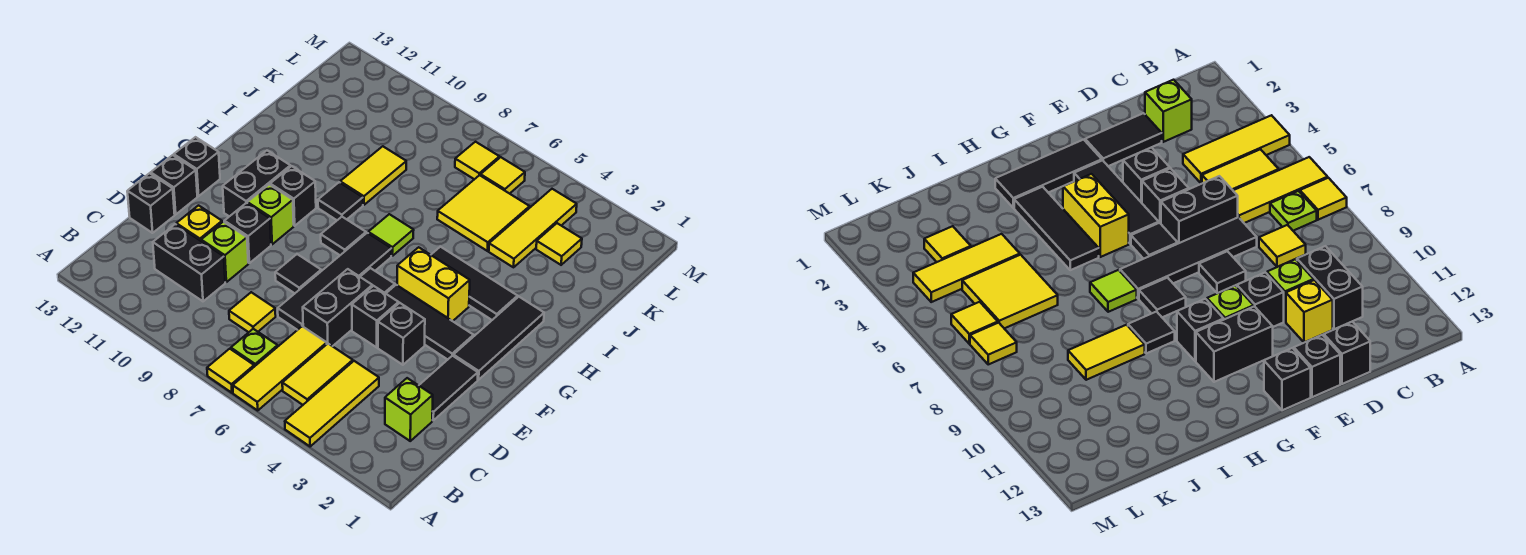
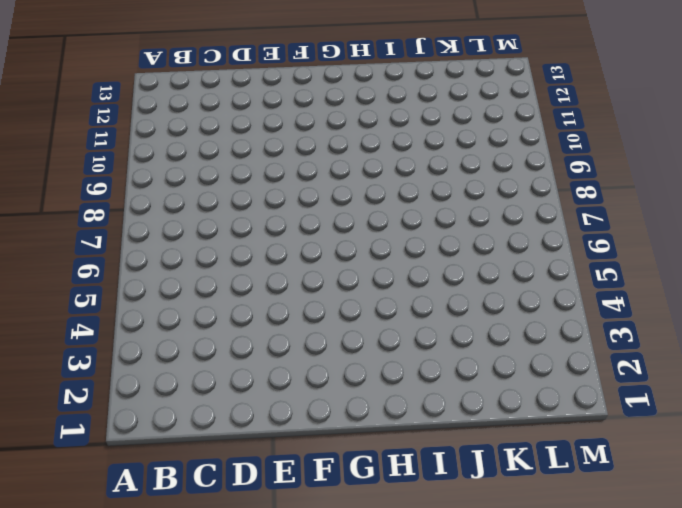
none -> yellow 1x3 tile [285,361,379,447]
none -> yellow 1x3 tile [233,326,327,410]
none -> yellow 1x1 tile [207,349,254,393]
none -> yellow 1x2 tile [282,344,353,405]

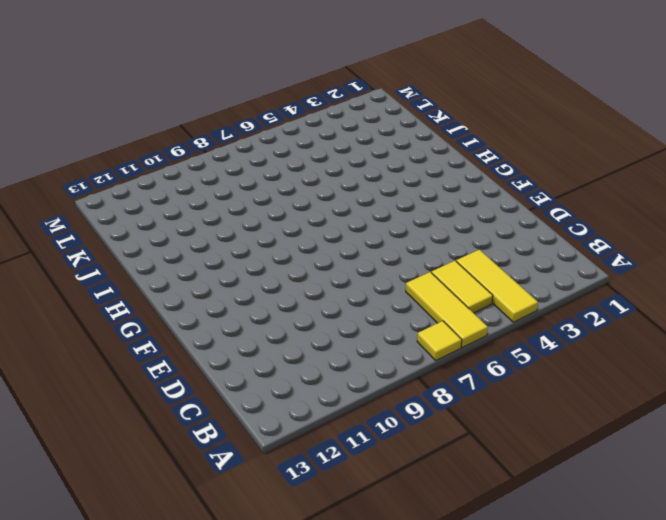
none -> lime 1x1 plate [231,329,278,367]
none -> lime 1x1 brick [385,378,433,441]
none -> yellow 1x1 tile [229,292,276,332]
none -> black 1x2 brick [153,224,225,301]

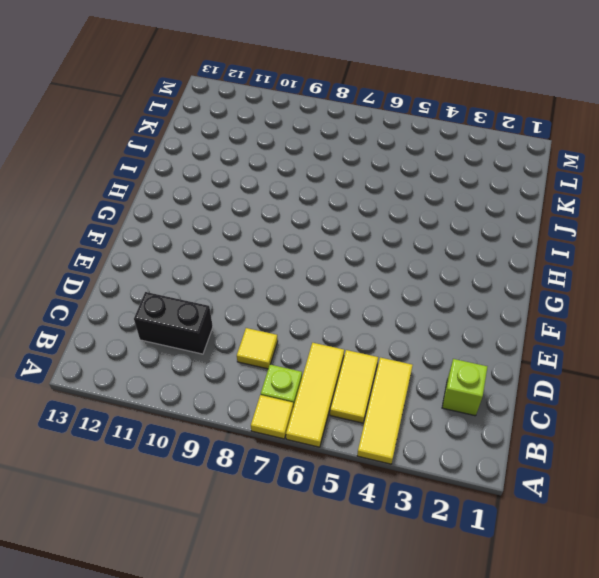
none -> black 1x2 tile [419,356,478,420]
none -> black 1x2 brick [303,269,372,346]
none -> black 1x4 tile [278,233,391,330]
none -> lime 1x1 brick [201,222,248,282]

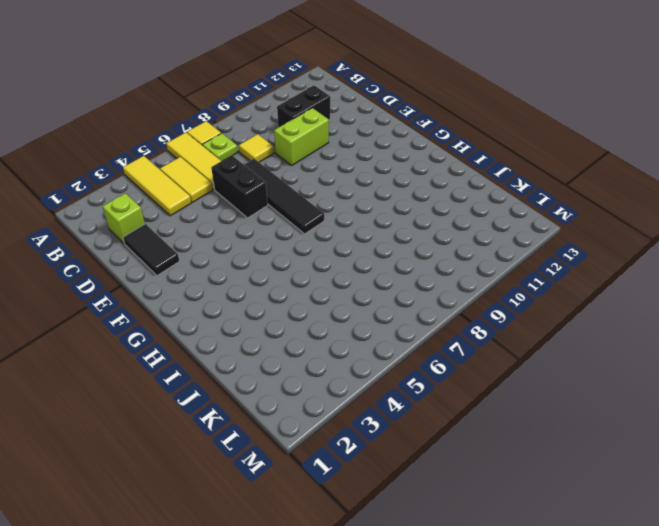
lime 1x2 brick [274,108,329,165] -> lime 1x1 brick [201,222,248,282]
none -> yellow 1x1 brick [176,206,222,241]
none -> black 1x1 brick [127,173,175,233]
none -> black 1x1 brick [378,303,425,365]
none -> black 1x1 brick [352,286,399,347]

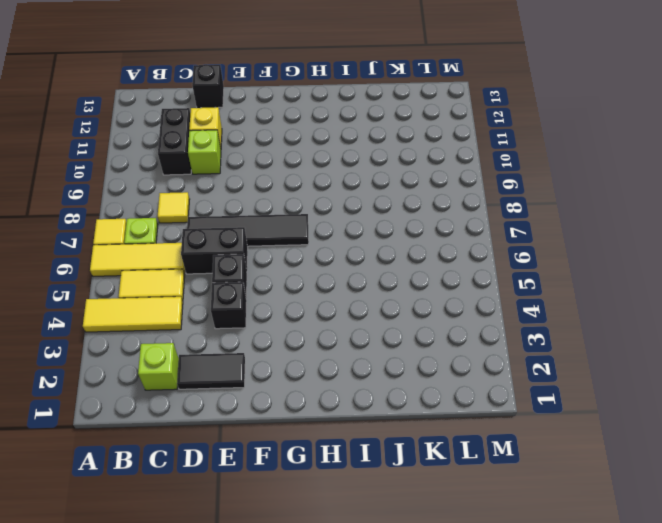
none -> black 1x1 tile [275,254,321,293]
none -> black 1x1 brick [224,203,271,263]
none -> black 1x1 brick [151,155,197,214]
none -> black 1x3 tile [453,297,544,380]

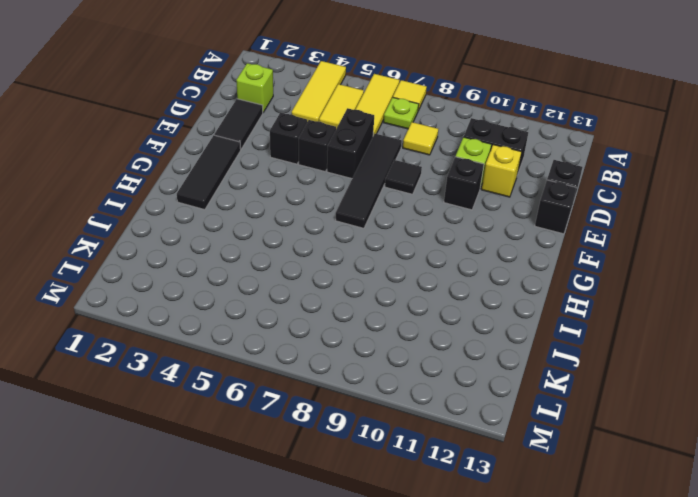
none -> black 1x3 tile [386,285,473,360]
none -> black 1x1 tile [360,268,395,293]
none -> lime 1x1 brick [247,185,294,244]
none -> black 1x2 brick [223,151,290,216]

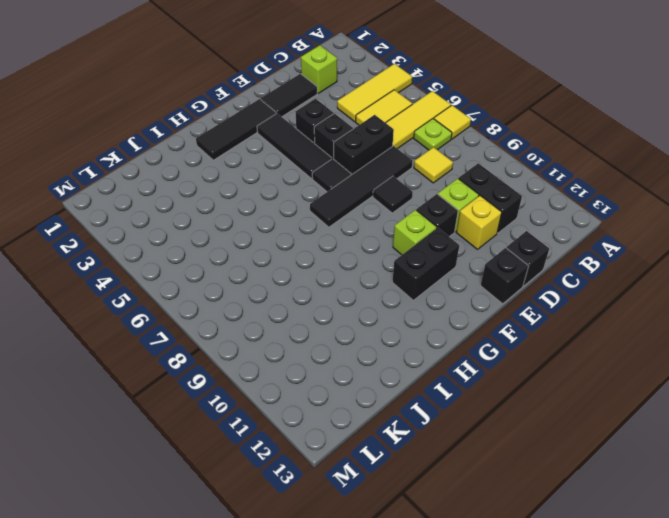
none -> black 1x1 brick [174,137,220,196]
none -> yellow 1x2 brick [397,247,470,321]
none -> black 1x1 tile [321,217,366,255]
none -> black 1x1 brick [270,166,316,226]

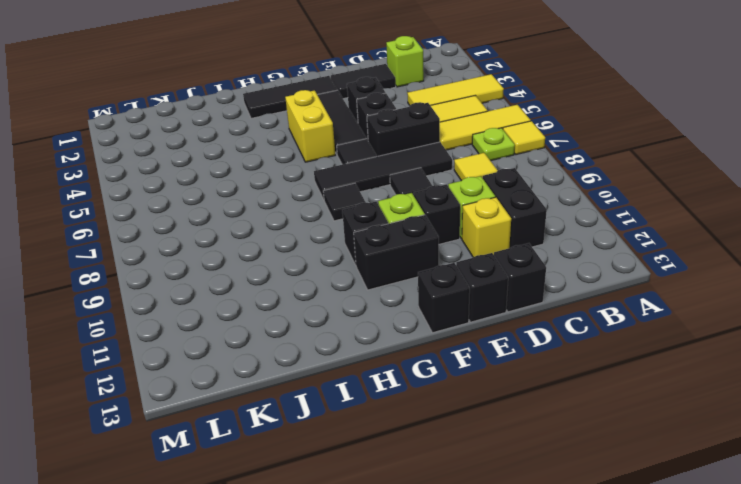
none -> black 1x3 tile [431,247,518,320]
none -> lime 1x1 tile [368,214,414,256]
none -> black 1x1 tile [318,182,363,220]
none -> yellow 1x2 tile [340,146,406,205]

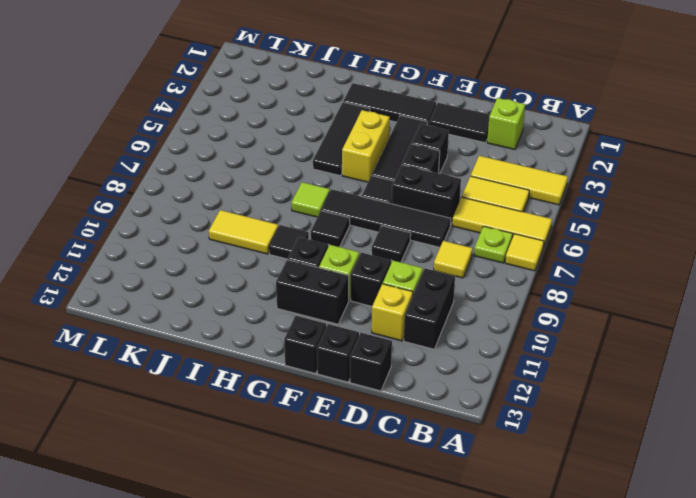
none -> yellow 1x3 tile [489,189,577,267]
none -> yellow 2x2 tile [437,175,530,251]
none -> yellow 1x1 tile [536,223,582,265]
none -> yellow 1x1 tile [481,157,525,194]

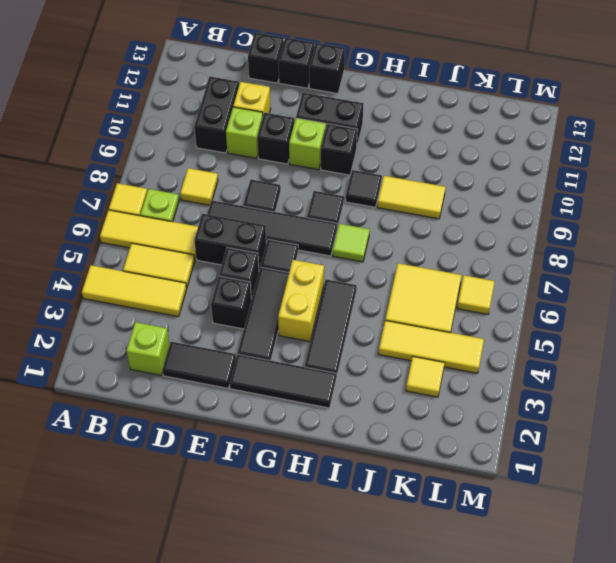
none -> yellow 1x1 tile [455,142,499,179]

